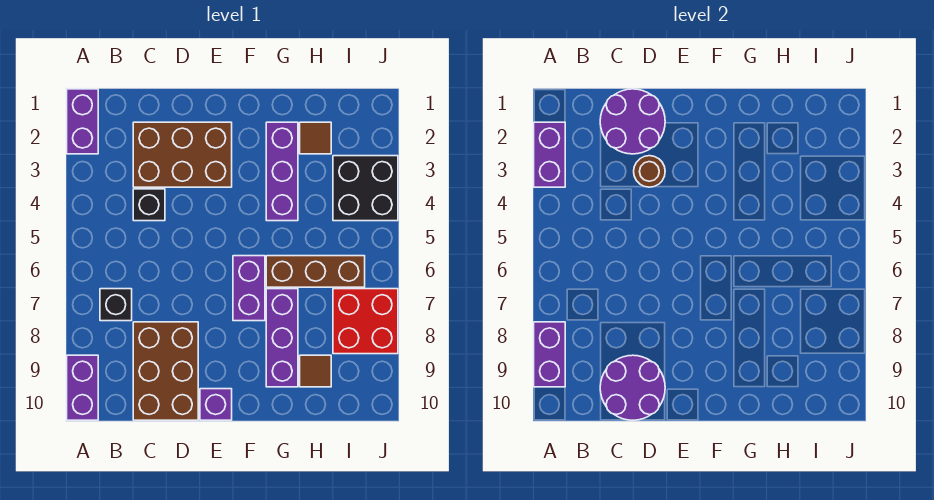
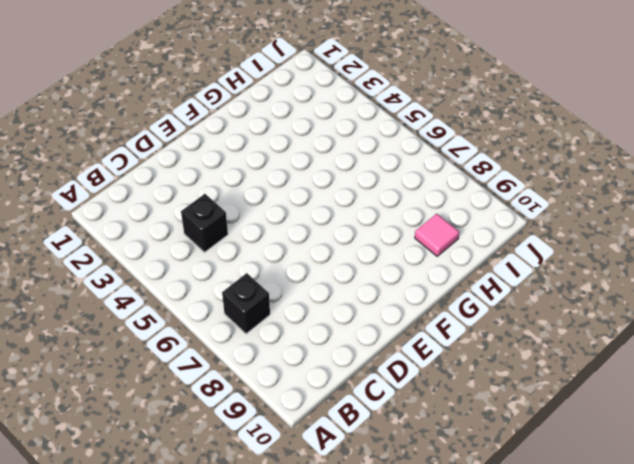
pink 1x1 tile [415,214,460,256] -> brown 1x1 tile [300,355,331,387]
none -> purple 1x2 brick [67,89,98,154]
none -> purple 1x2 brick [67,355,98,420]
none -> brown 2x3 brick [133,122,232,187]

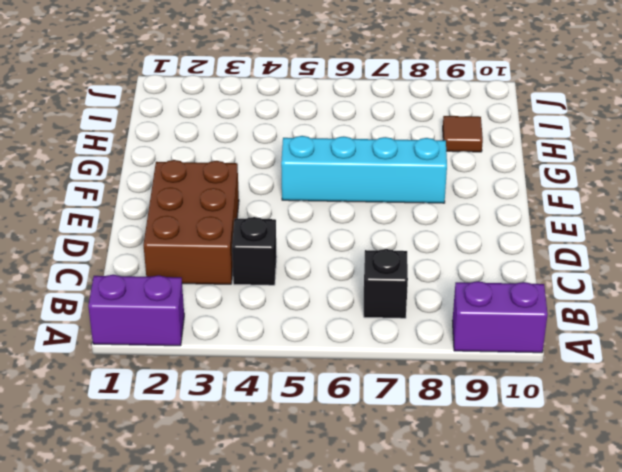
cyan 1x4 brick [281,136,447,203] -> purple 1x2 brick [233,256,265,321]
none -> brown 2x3 brick [133,322,198,420]
none -> purple 1x1 brick [200,389,232,420]
none -> purple 1x3 brick [266,122,298,221]

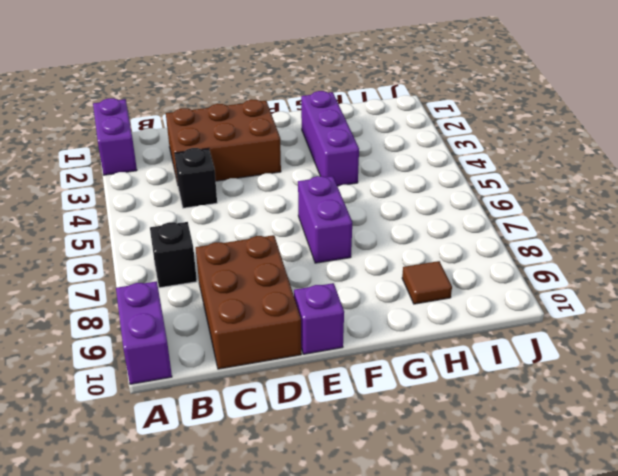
none -> brown 1x3 brick [266,256,365,287]
none -> purple 1x3 brick [266,289,298,387]
none -> brown 1x1 tile [300,122,331,154]

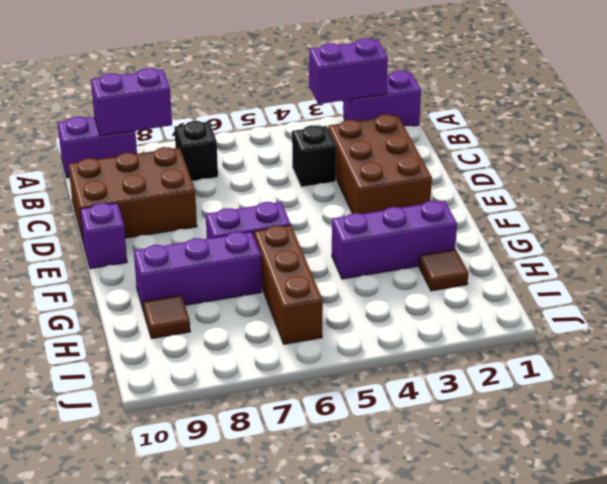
none -> black 2x2 brick [333,156,398,221]
none -> red 2x2 brick [333,289,398,354]
none -> purple 2x2 round brick [600,89,665,154]

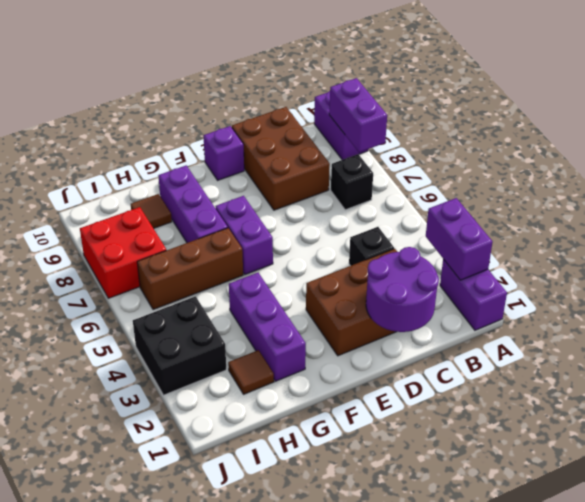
none -> purple 2x2 round brick [600,355,665,420]
none -> brown 1x1 round brick [634,156,665,187]

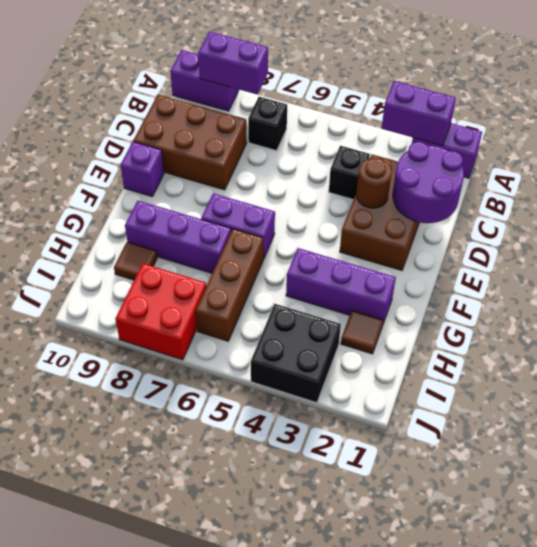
none -> purple 2x2 round brick [600,355,665,420]

